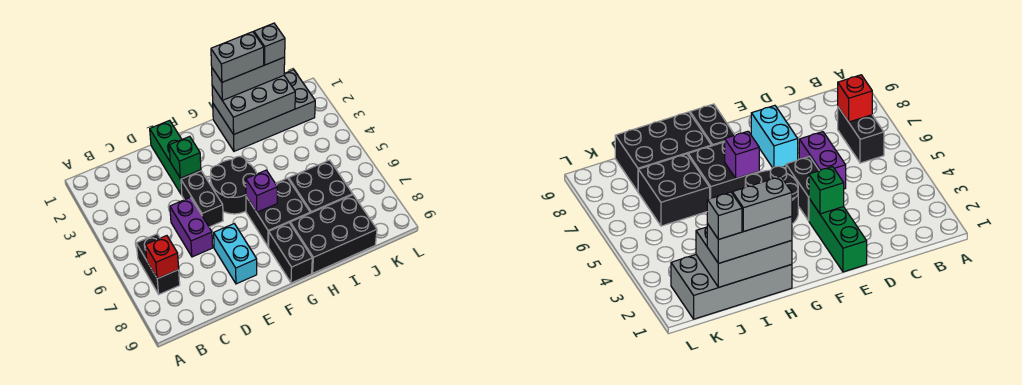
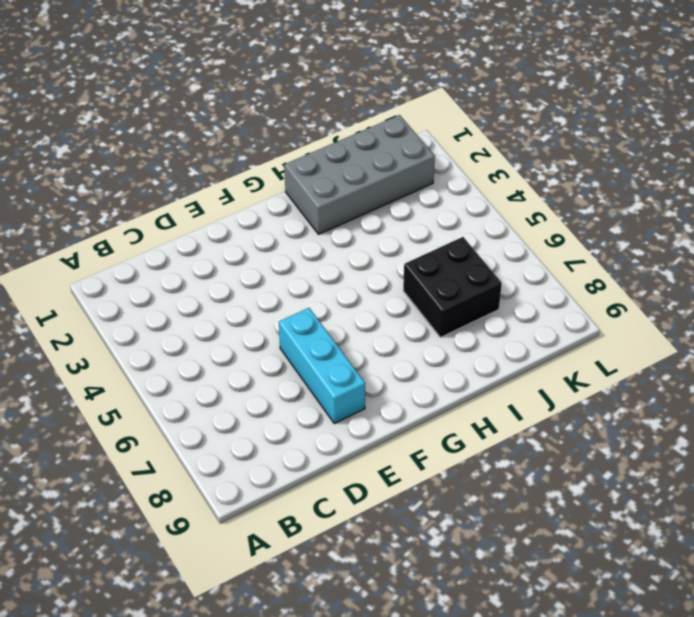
cyan 1x3 brick [279,308,365,424] -> cyan 1x2 brick [214,224,257,284]
none -> black 1x2 brick [136,234,180,294]
none -> purple 1x2 brick [170,197,213,257]
none -> green 1x3 brick [150,120,201,195]

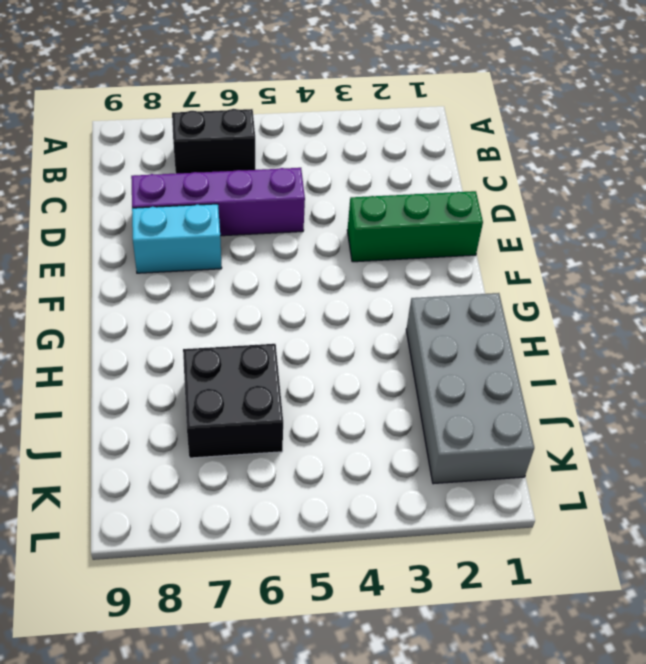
purple 1x4 brick [131,168,305,236] -> purple 1x2 brick [170,197,213,257]
none -> black 1x2 brick [181,171,223,227]
none -> black 2x2 round brick [211,156,257,214]
none -> black 2x2 brick [246,178,310,247]

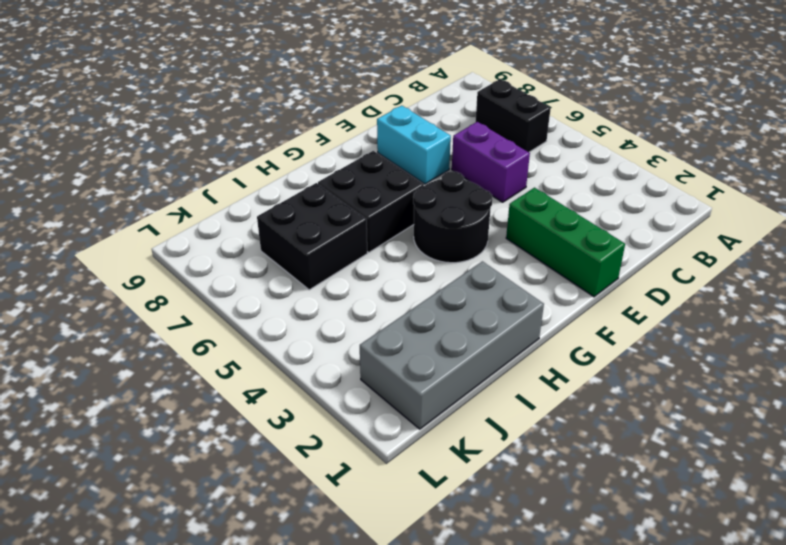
none -> black 1x2 brick [181,171,223,227]
none -> black 1x2 brick [268,223,312,283]
none -> black 2x3 brick [290,195,377,273]

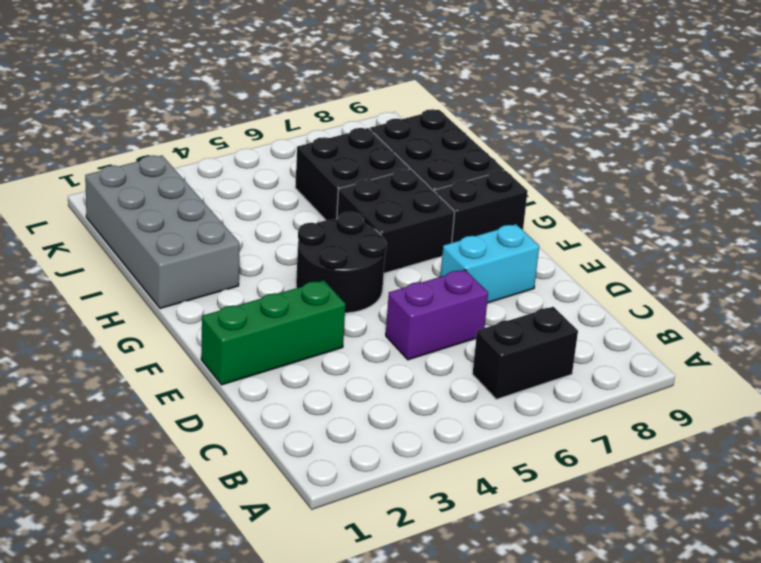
none -> black 1x2 brick [181,171,223,227]
none -> red 1x1 brick [145,236,179,279]
none -> green 1x1 brick [169,136,201,178]

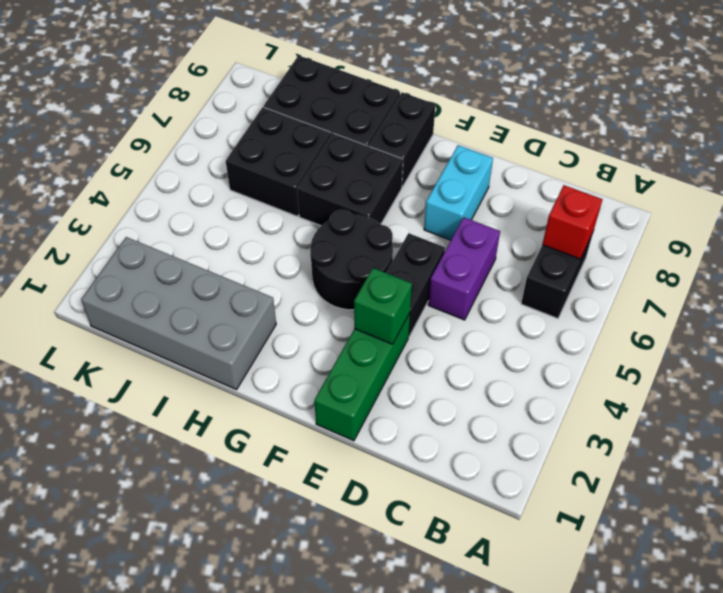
none -> purple 1x1 brick [246,170,277,212]
none -> grey 2x3 brick [212,76,295,134]
none -> grey 1x3 brick [212,57,285,100]

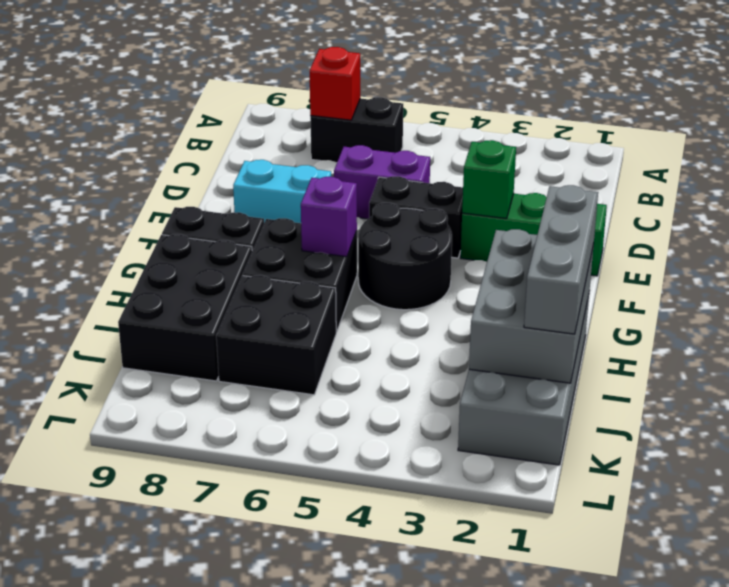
none -> grey 1x2 brick [211,32,264,82]
none -> grey 1x1 brick [254,23,285,65]

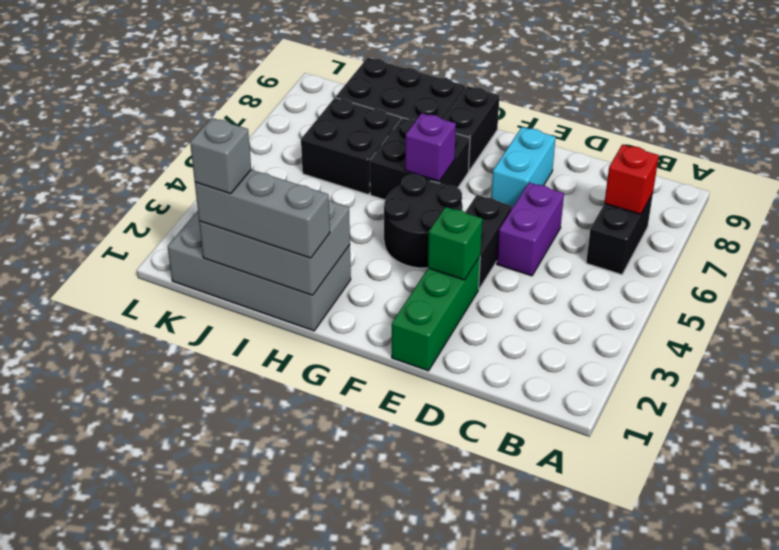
none -> grey 1x2 brick [211,32,264,82]

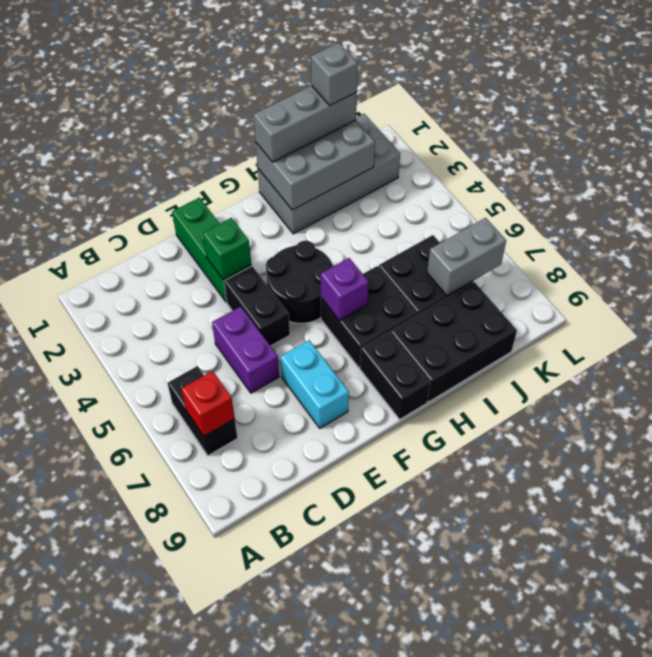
grey 1x2 brick [427,218,506,296] -> grey 1x2 brick moved to [211,32,264,82]

